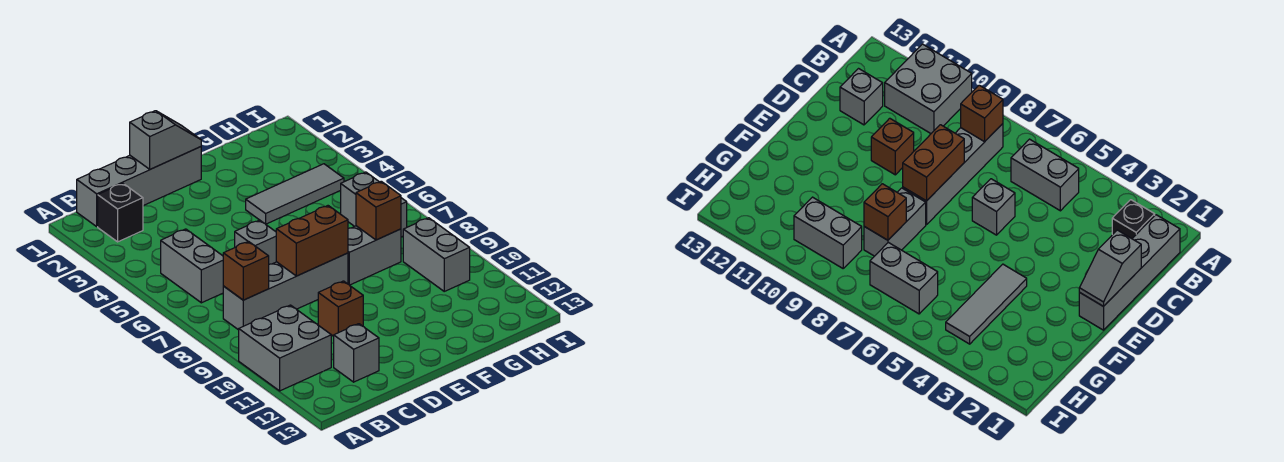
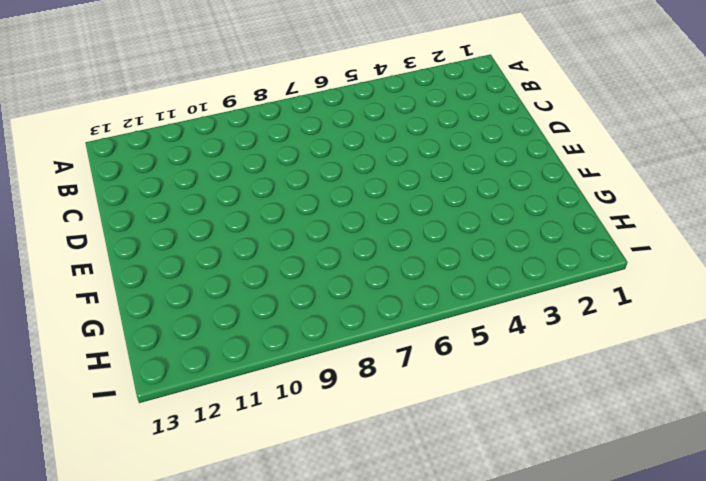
none -> grey 2x2 brick [239,305,331,391]
none -> grey 1x4 brick [77,147,201,226]
none -> black 1x1 brick [98,183,143,242]

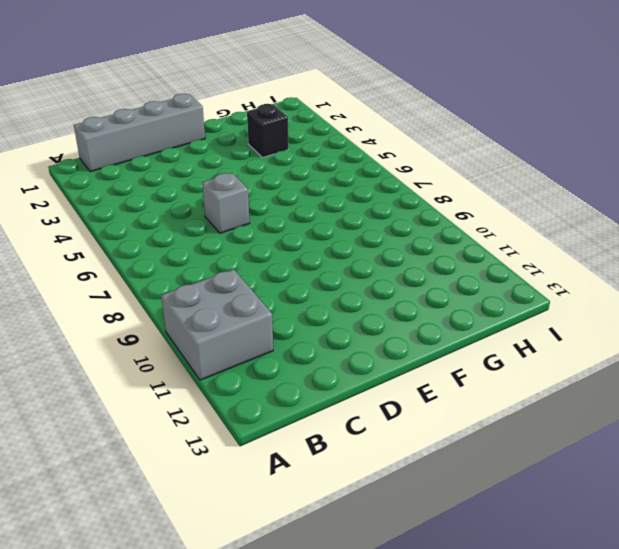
black 1x1 brick [247,104,288,157] -> black 1x1 brick moved to [98,183,143,242]
none -> grey 1x2 brick [161,229,223,303]
none -> grey 1x4 brick [223,253,348,330]
none -> grey 1x1 brick [334,324,379,382]

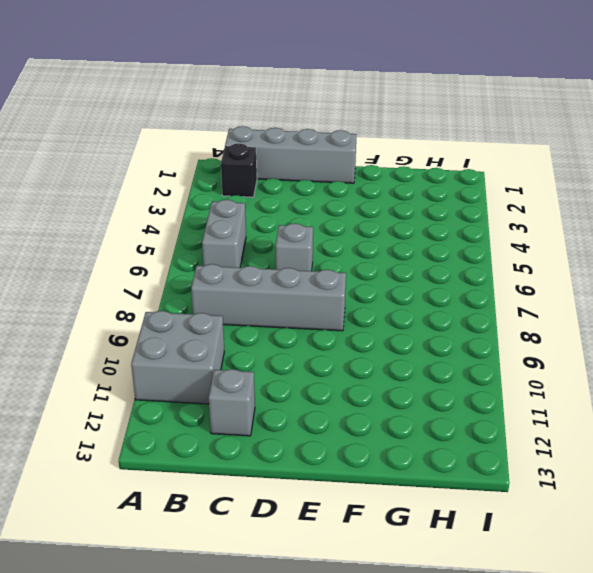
none -> brown 1x1 brick [318,281,363,336]
none -> grey 1x3 tile [246,164,344,224]
none -> grey 1x2 brick [348,226,401,285]

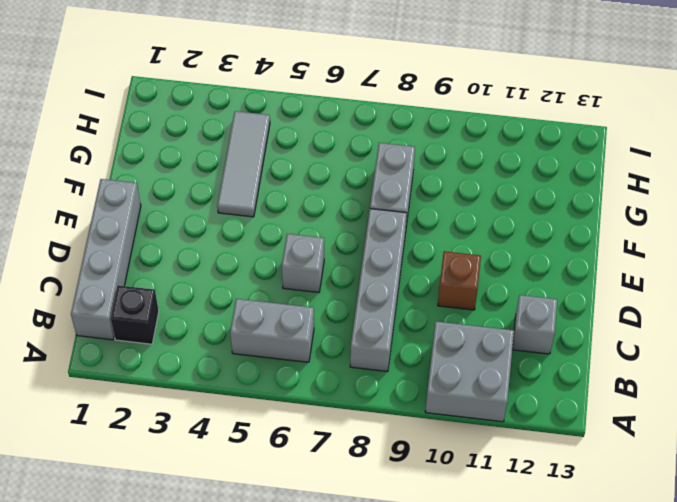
none -> grey 1x2 brick [341,172,407,237]
none -> grey 1x2 brick [403,218,470,291]
none -> brown 1x1 brick [223,241,269,300]

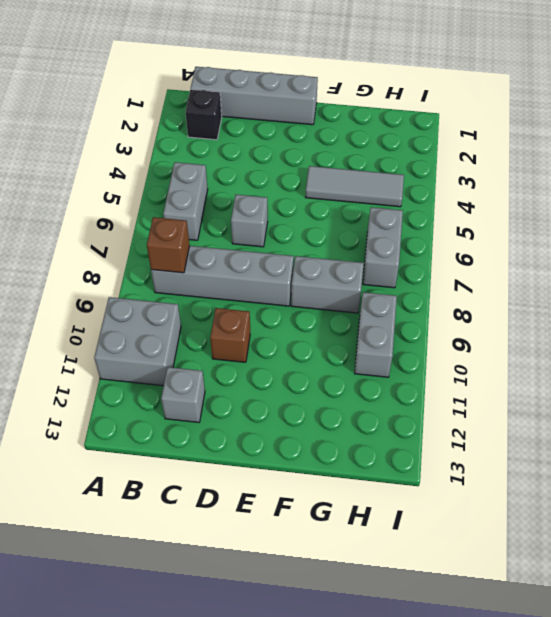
none -> grey 1x2 slope [130,111,201,169]
none -> brown 1x2 brick [276,206,348,276]
none -> brown 1x1 brick [356,181,401,240]

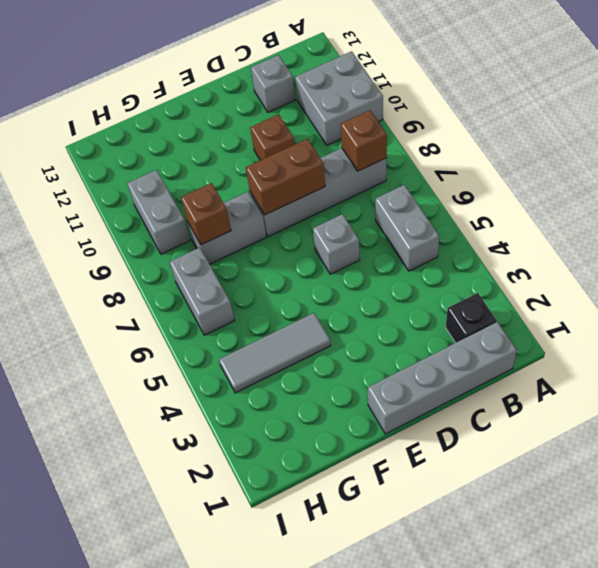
none -> grey 1x2 slope [130,111,201,169]

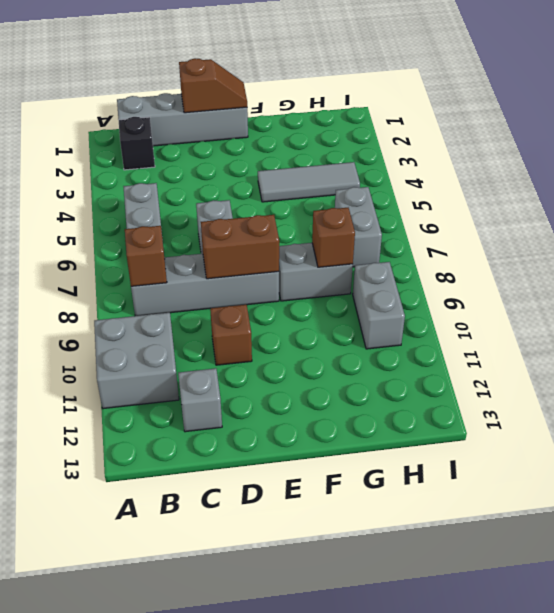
brown 1x2 slope [179,58,247,113] -> grey 1x2 slope [130,111,201,169]

